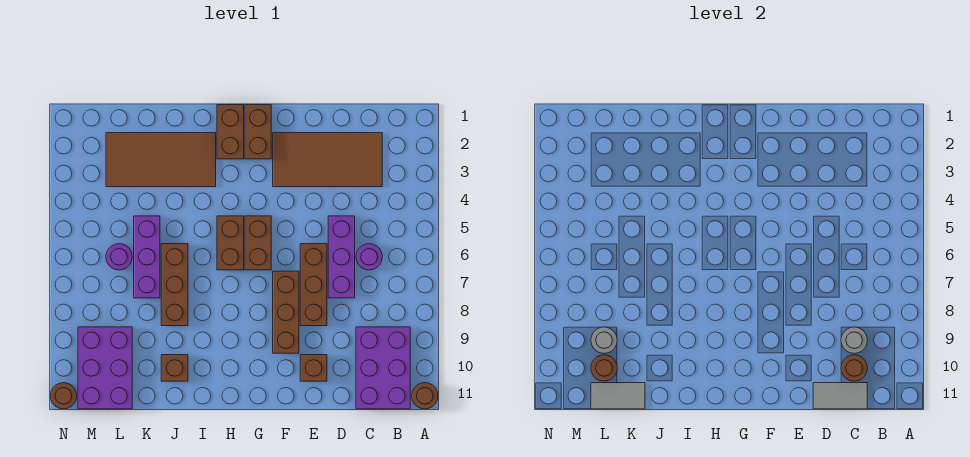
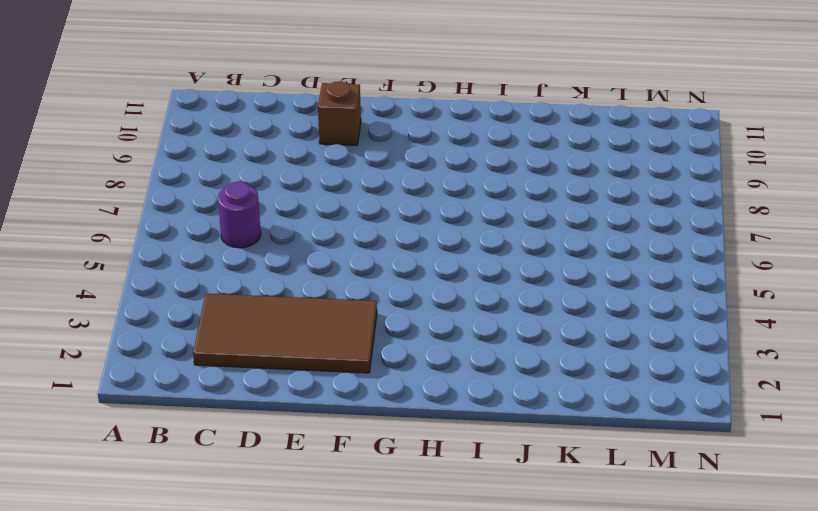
none -> brown 1x1 round brick [412,383,438,409]
none -> purple 2x3 brick [356,327,410,409]
none -> purple 1x3 brick [328,216,355,298]

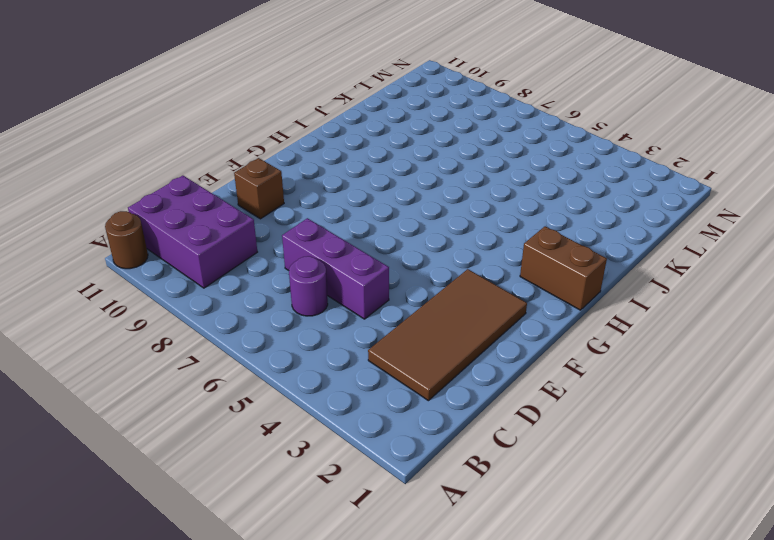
none -> brown 1x3 brick [300,244,327,326]
none -> brown 1x3 brick [273,271,299,353]
none -> brown 1x2 brick [245,105,271,159]

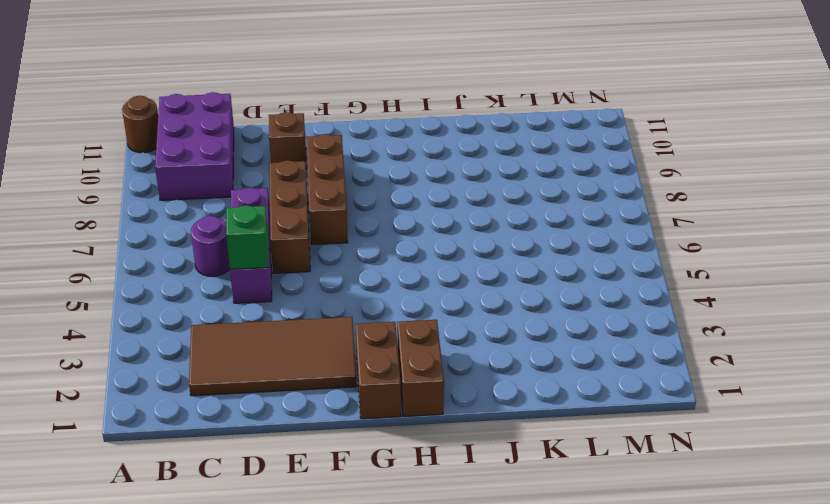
green 1x1 brick [226,205,269,269] -> none
none -> brown 1x2 brick [245,216,271,270]
none -> brown 1x2 brick [217,216,244,270]
none -> brown 2x4 tile [106,133,216,187]

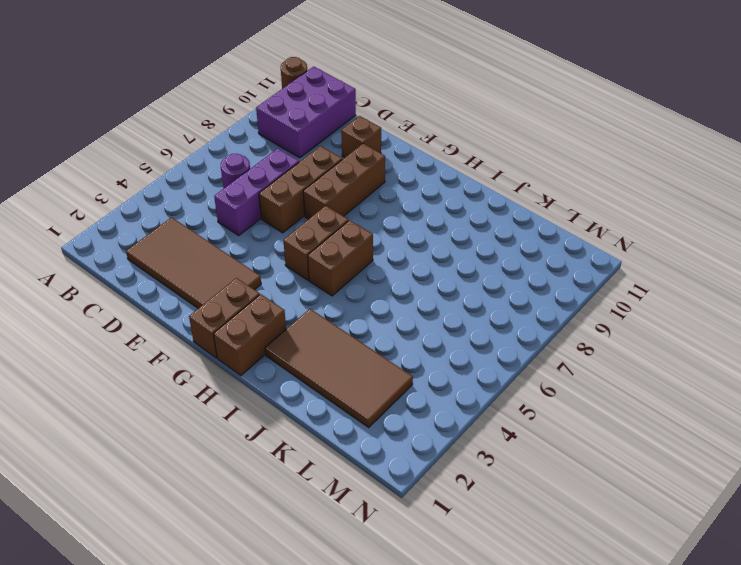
none -> brown 1x3 brick [161,244,188,326]
none -> brown 1x1 brick [161,355,188,381]
none -> purple 1x3 brick [134,216,160,298]

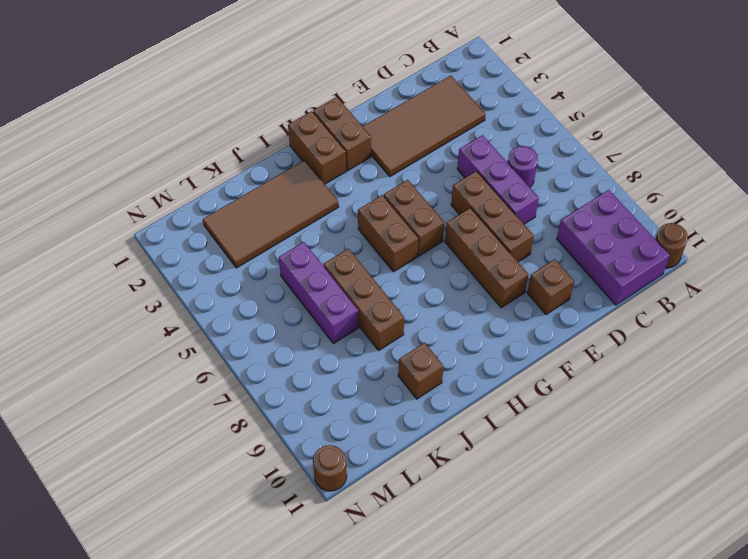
none -> purple 1x1 round brick [106,244,132,270]
none -> purple 2x3 brick [78,327,132,409]
none -> grey 1x1 round brick [841,327,867,353]

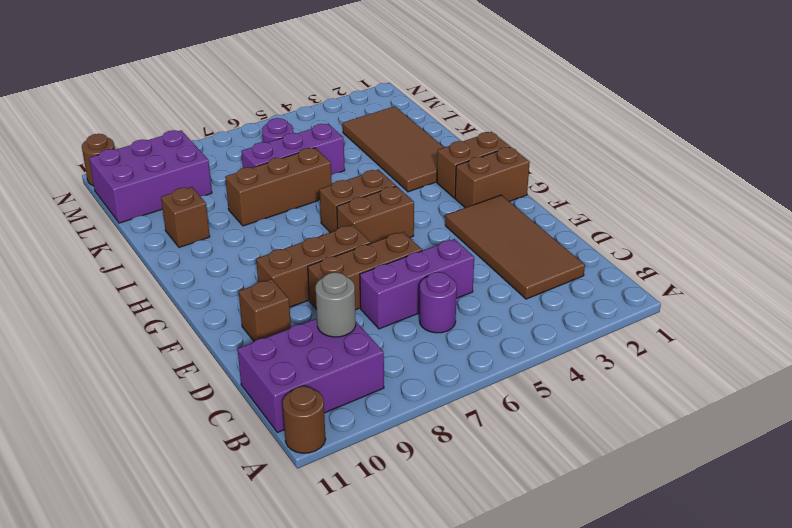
none -> brown 1x1 round brick [841,355,867,381]
none -> grey 1x2 tile [813,383,867,409]
none -> grey 1x2 tile [591,383,645,409]

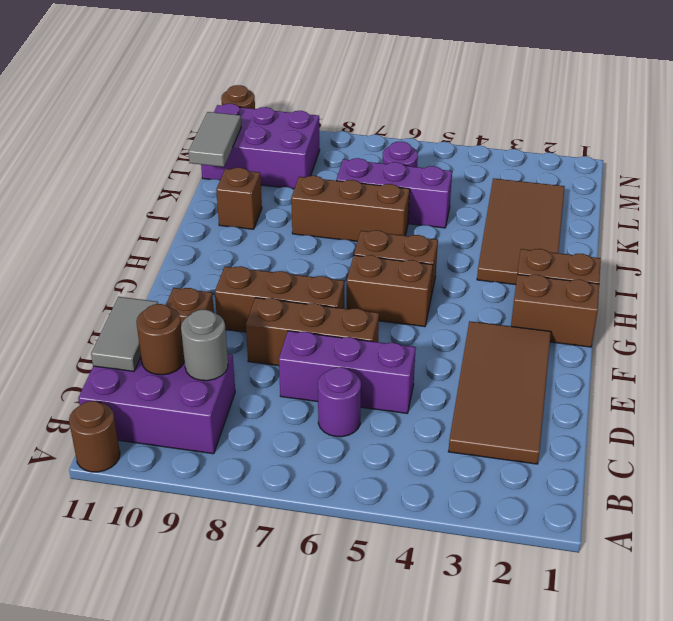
none -> grey 1x1 round brick [591,327,617,353]
none -> brown 1x1 round brick [591,355,617,381]

